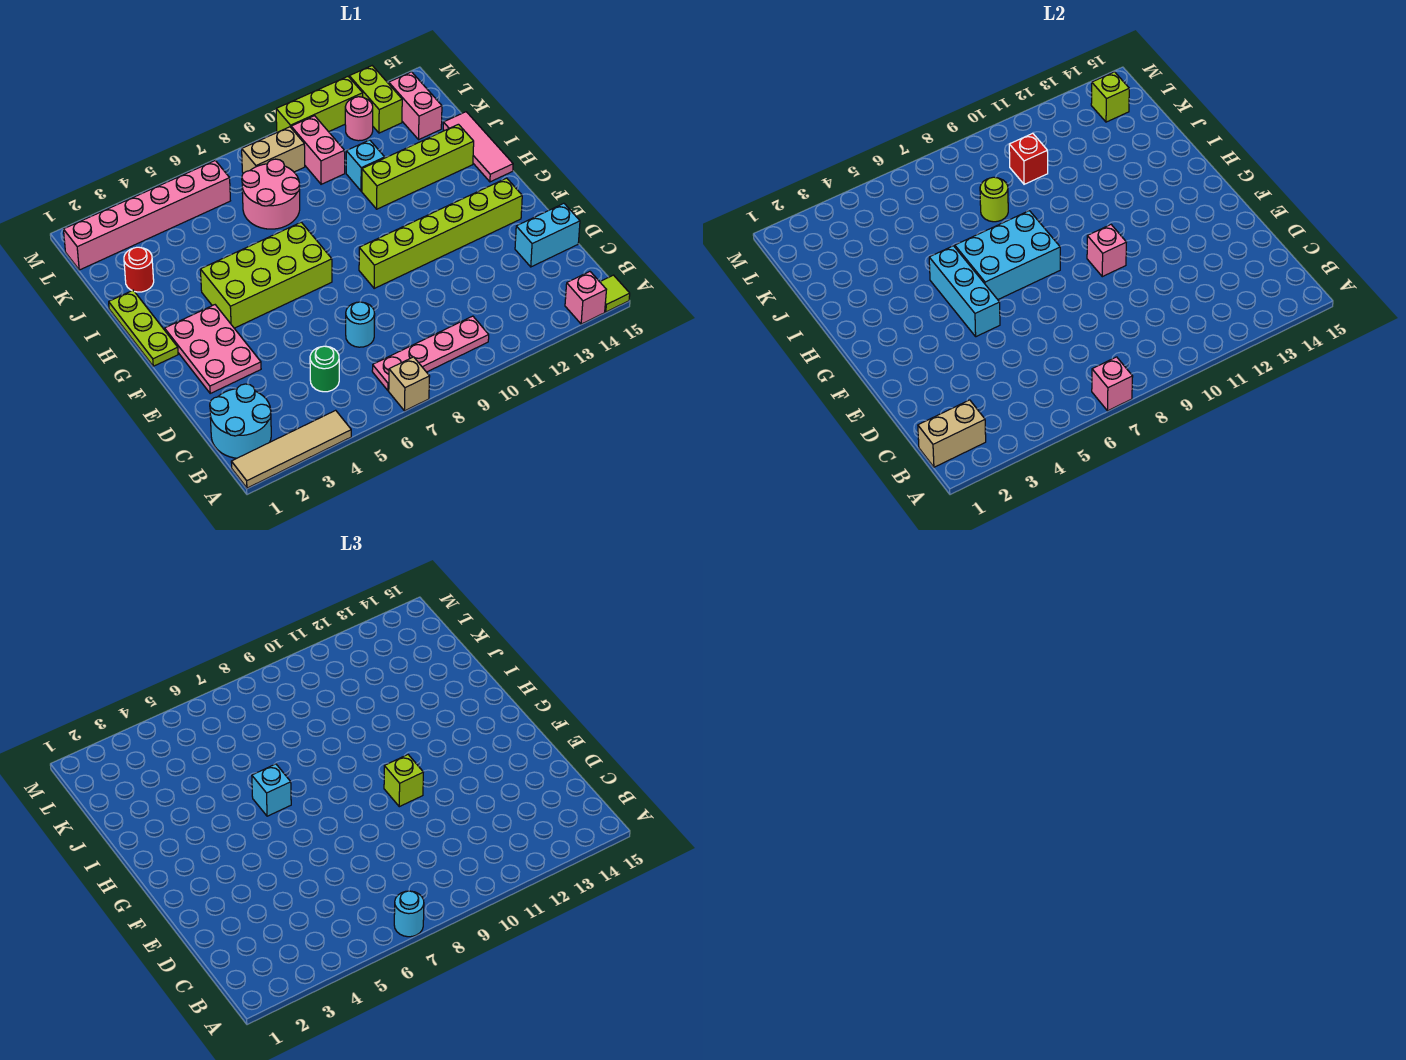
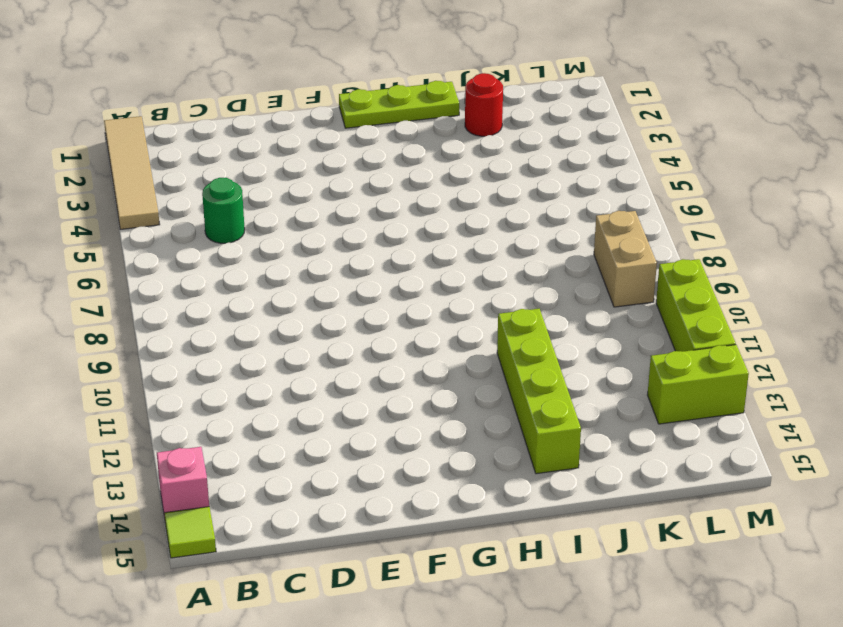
none -> tan 1x1 brick [389,357,430,411]
none -> cyan 2x2 round brick [210,384,271,458]
none -> pink 1x4 plate [372,316,489,391]
none -> cyan 1x1 round brick [346,302,375,347]

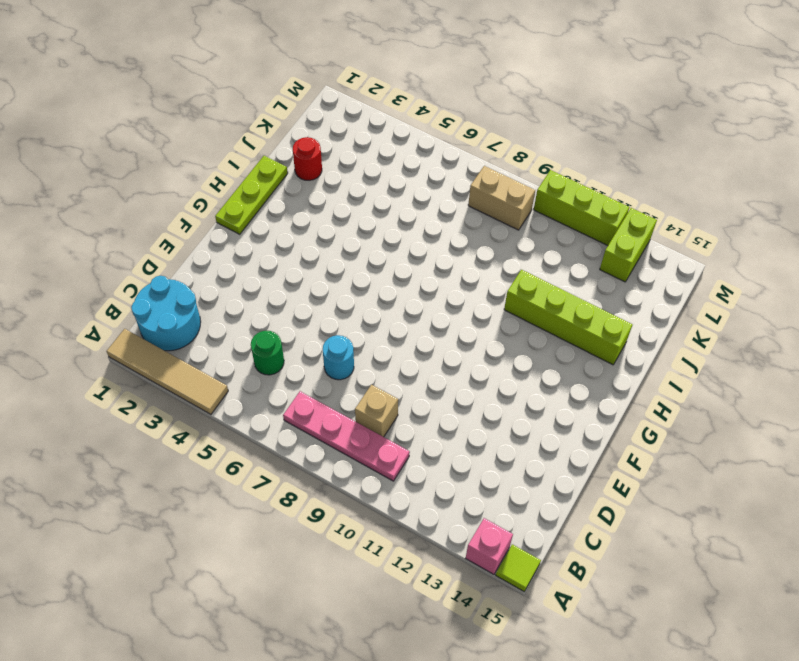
tan 1x1 brick [355,385,398,437] -> tan 1x1 brick moved to [389,357,430,411]
none -> cyan 1x2 brick [515,203,580,267]
none -> pink 2x3 plate [165,305,261,393]
none -> lime 1x6 brick [359,178,522,288]
none -> lime 2x4 brick [200,222,332,328]

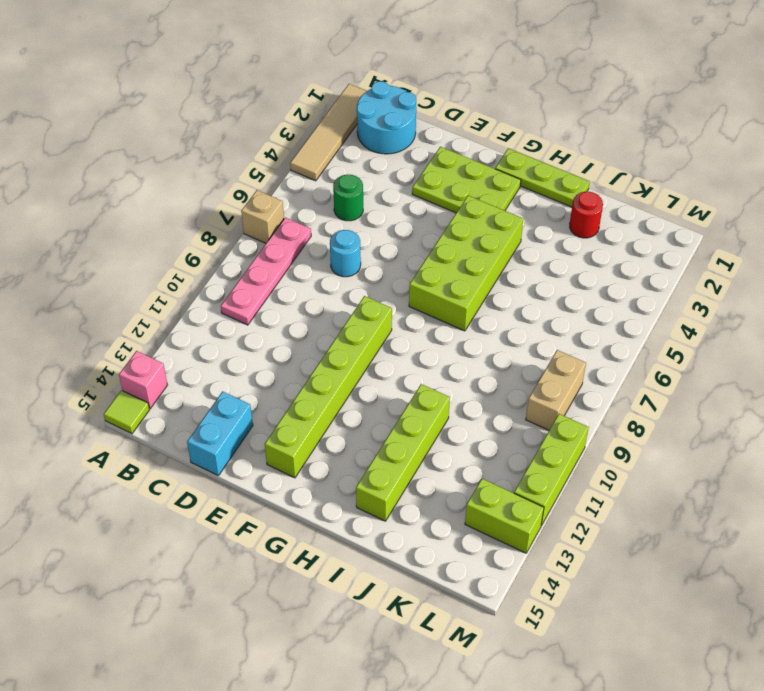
lime 2x3 plate [412,147,521,213] -> pink 2x3 plate [165,305,261,393]
none -> pink 1x3 tile [443,112,513,182]
none -> pink 2x2 round brick [242,159,300,229]
none -> cyan 1x1 brick [346,140,385,191]
none -> pink 1x2 brick [291,116,345,184]

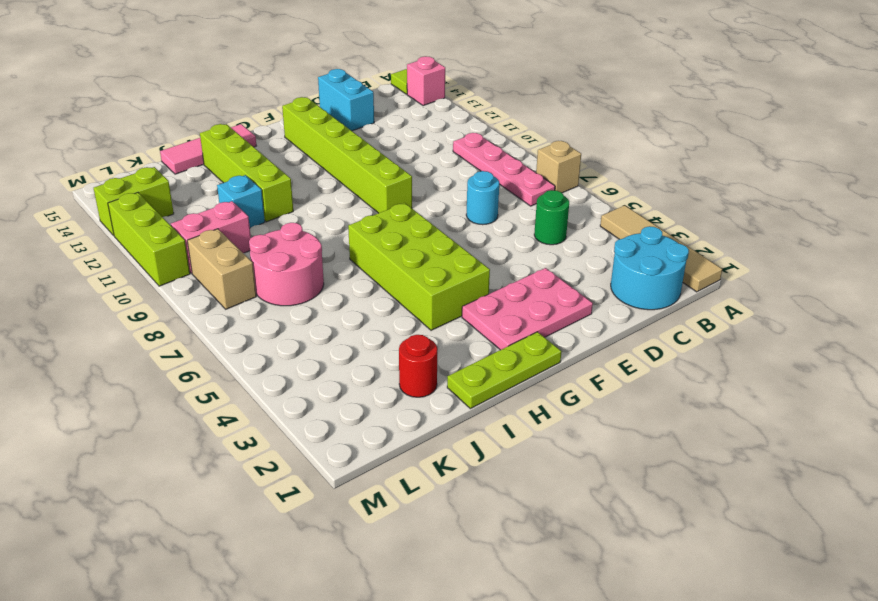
none -> pink 1x2 brick [389,72,442,139]
none -> pink 1x6 brick [63,161,230,270]
none -> pink 1x1 round brick [345,97,373,141]
none -> pink 1x1 brick [1092,357,1133,411]

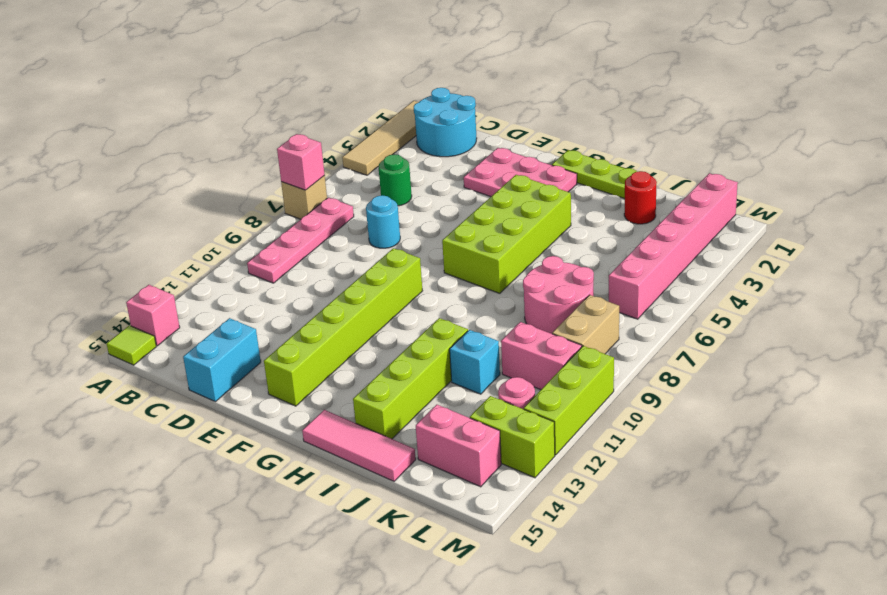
none -> tan 1x2 brick [918,400,986,467]
none -> cyan 1x3 brick [929,246,1000,337]
none -> pink 1x1 brick [1087,225,1126,277]
none -> cyan 2x3 brick [955,211,1060,299]

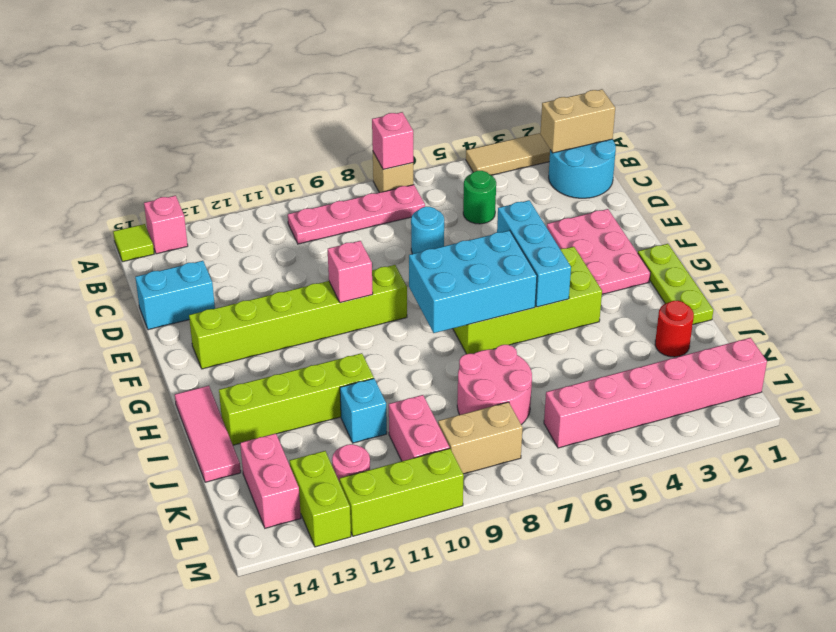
none -> lime 1x1 round brick [980,177,1008,222]
none -> red 1x1 brick [1009,133,1048,184]
none -> lime 1x1 brick [1091,72,1129,122]
none -> cyan 1x1 round brick [394,891,424,937]

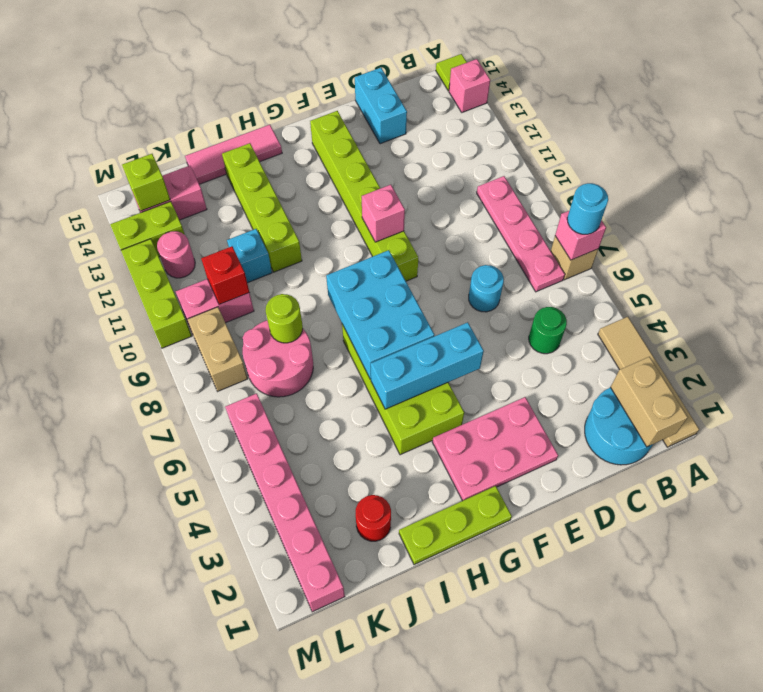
none -> lime 1x1 brick [384,755,423,807]
none -> cyan 1x1 brick [252,764,291,816]

